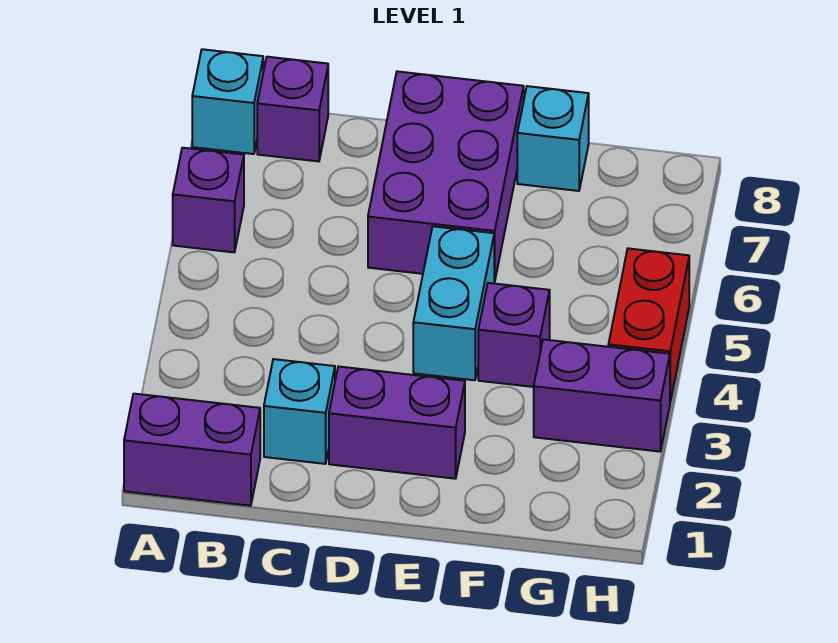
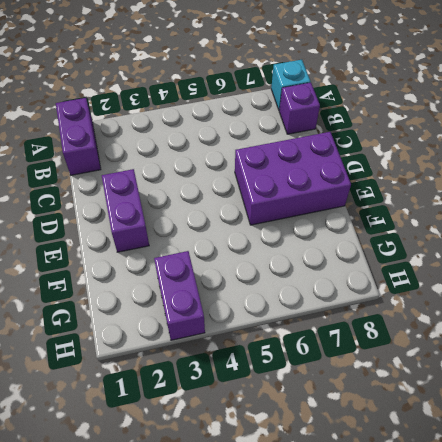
none -> purple 1x1 brick [173,148,244,252]
none -> cyan 1x1 brick [264,359,335,464]
none -> cyan 1x2 brick [413,226,494,380]

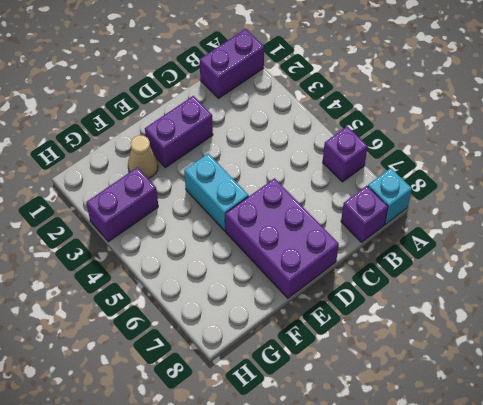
tan 1x1 cone [128,135,158,179] -> none
none -> cyan 1x1 brick [264,359,335,464]
none -> purple 1x1 brick [478,283,550,387]
none -> cyan 1x1 brick [517,86,589,191]

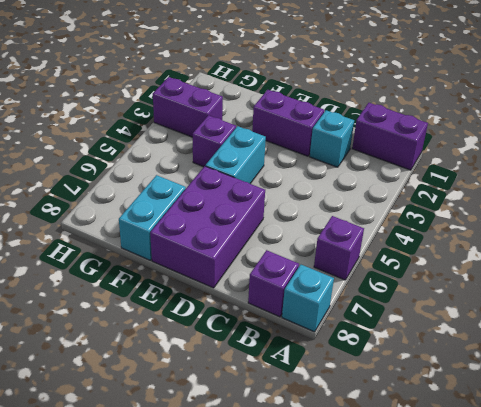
cyan 1x2 brick [119,175,186,260] -> cyan 1x1 brick [517,86,589,191]
none -> red 1x2 brick [608,248,689,401]

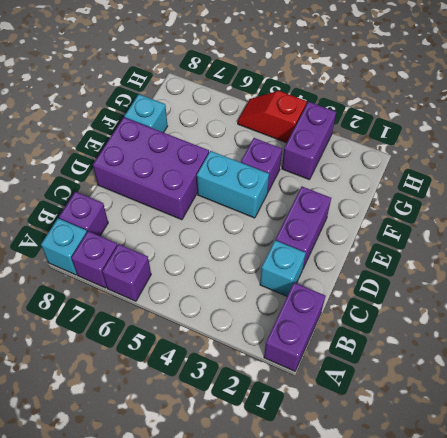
purple 1x1 brick [71,231,117,288] -> none
red 1x2 slope [238,91,307,143] -> red 1x2 brick [608,248,689,401]

